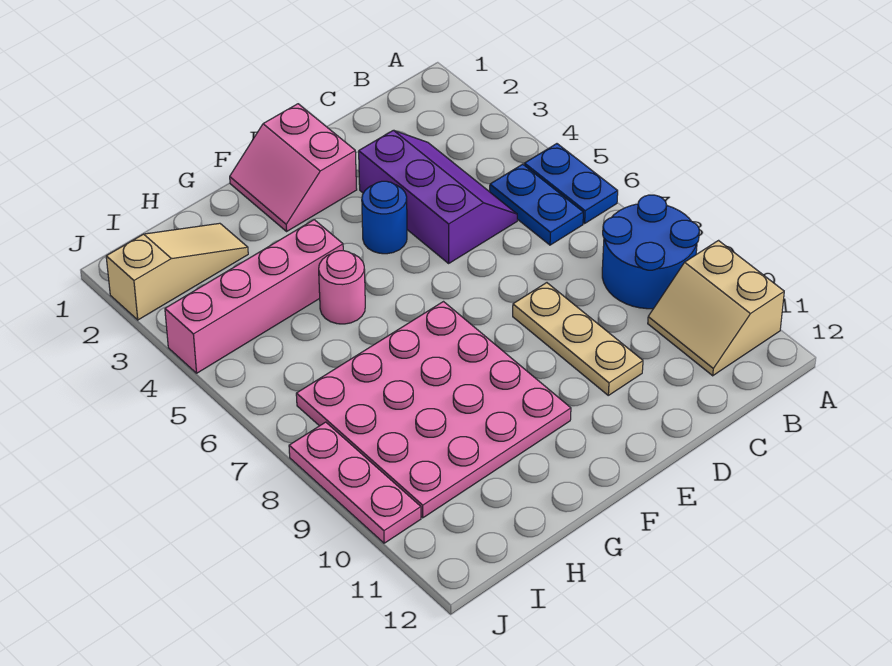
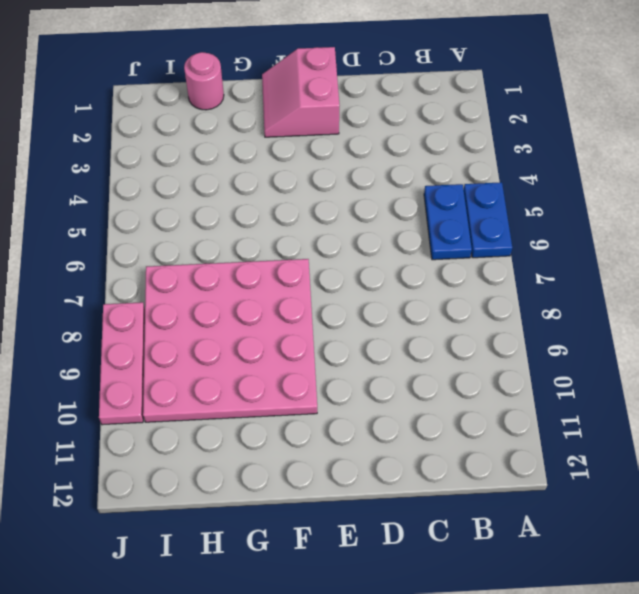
pink 1x1 round brick [184,52,224,110] -> pink 1x1 round brick moved to [319,251,365,324]
none -> blue 2x2 round brick [602,195,699,309]
none -> tan 2x2 slope [648,241,784,376]
none -> purple 2x3 slope [359,130,517,263]

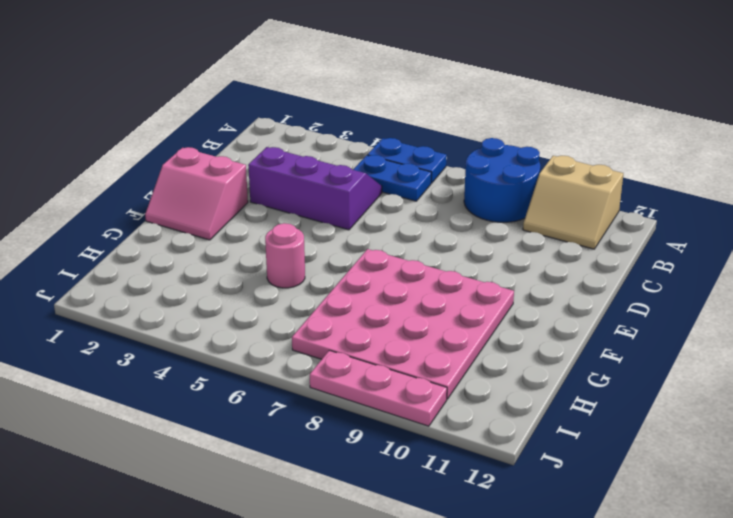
none -> tan 1x3 plate [513,283,643,395]
none -> blue 1x1 round brick [362,181,407,254]
none -> pink 1x4 brick [165,220,343,373]

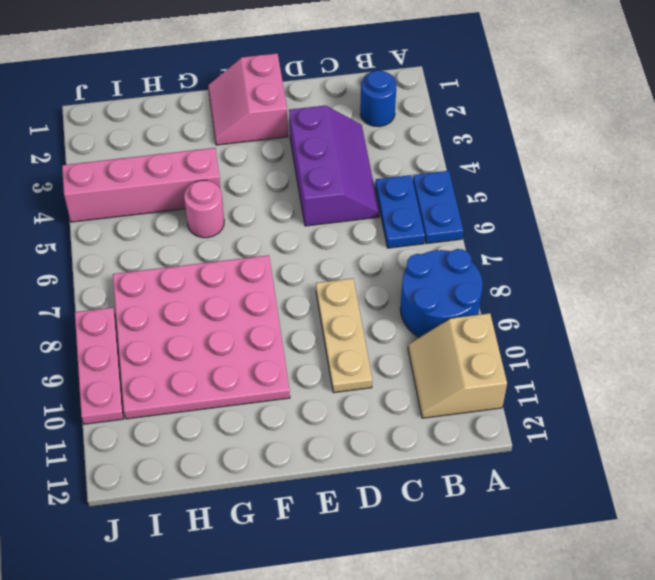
blue 1x1 round brick [360,70,396,127] -> blue 1x1 round brick moved to [362,181,407,254]
none -> tan 1x3 slope [106,223,248,320]

